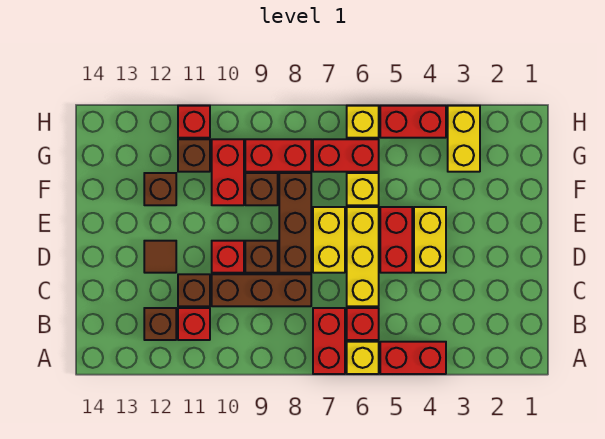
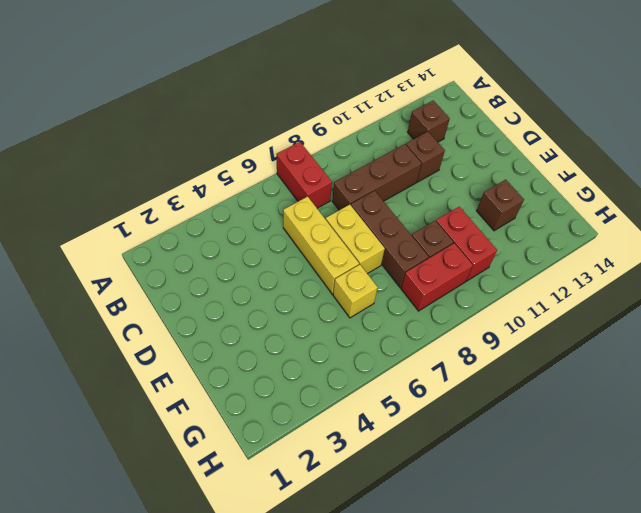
none -> red 1x2 brick [380,342,446,374]
none -> yellow 1x1 brick [347,342,379,374]
none -> red 1x1 brick [347,308,379,340]

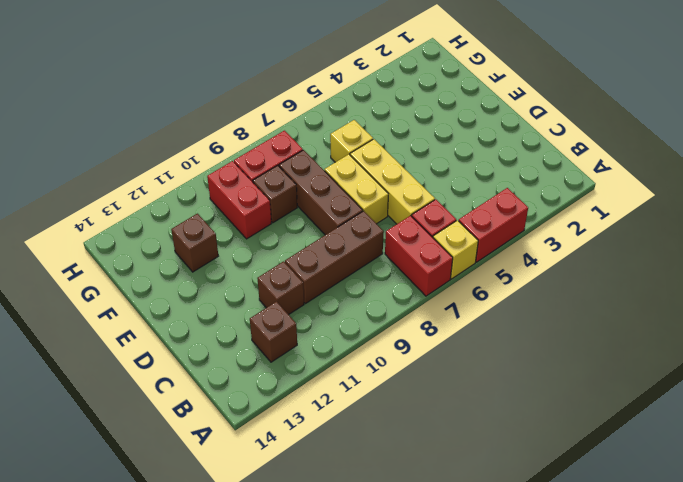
none -> red 1x1 brick [178,308,210,340]
none -> yellow 1x2 brick [414,207,446,273]
none -> red 1x2 brick [380,207,412,273]

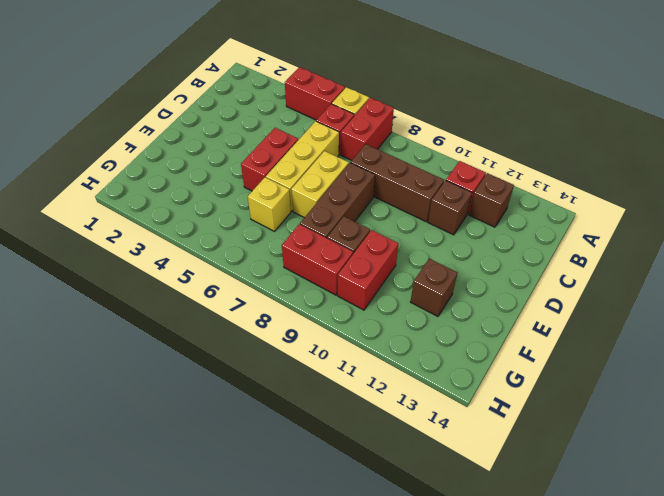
none -> yellow 1x2 brick [414,207,446,273]
none -> brown 1x1 brick [245,241,278,273]
none -> red 1x1 brick [212,241,244,273]

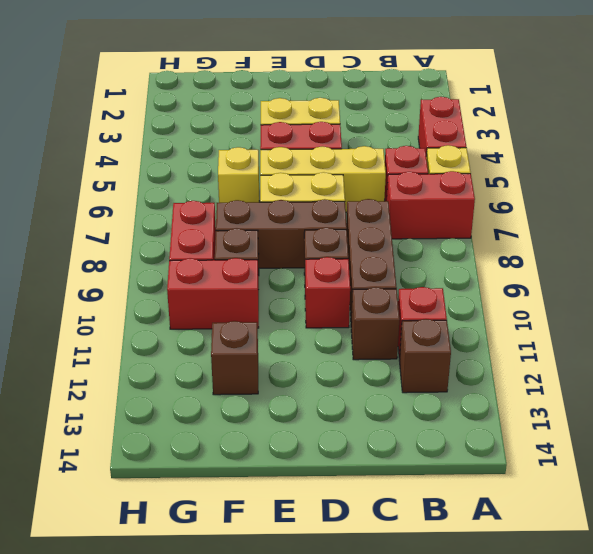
none -> brown 1x1 tile [144,241,176,273]
none -> yellow 1x2 brick [448,106,480,172]
none -> red 1x2 brick [313,139,379,172]

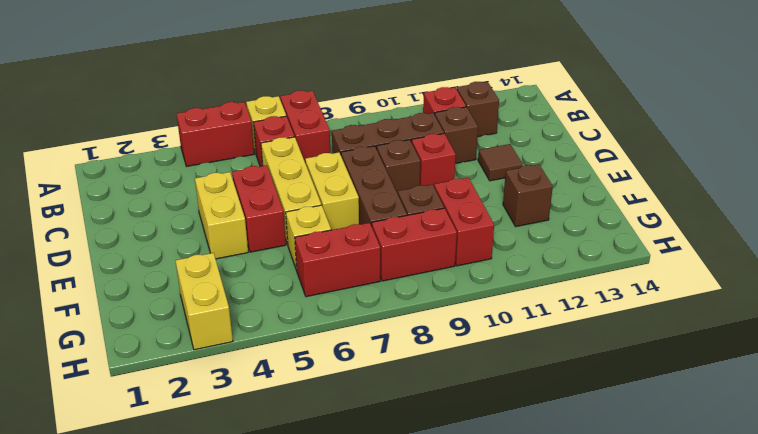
none -> brown 1x1 brick [178,139,210,172]
none -> red 1x2 brick [380,106,446,138]
none -> yellow 1x1 brick [347,106,379,138]

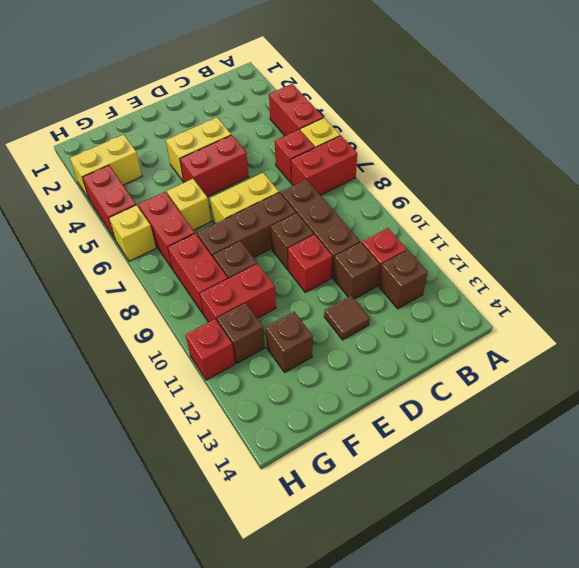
none -> yellow 1x3 brick [347,207,379,306]

